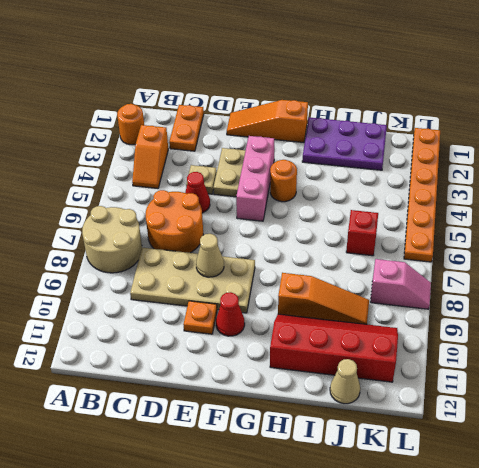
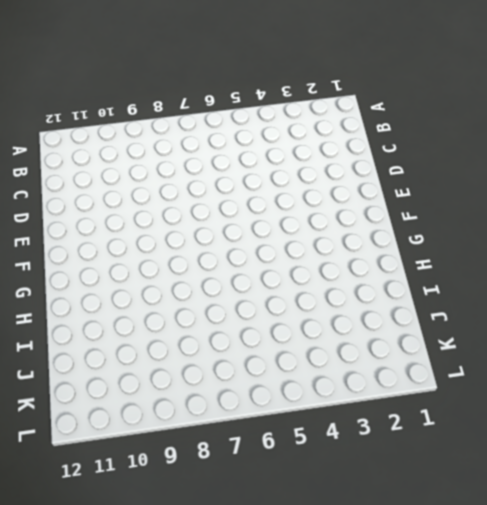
none -> orange 1x1 round brick [117,104,144,145]
none -> tan 2x2 round brick [82,206,142,273]
none -> orange 1x2 slope [132,125,168,188]

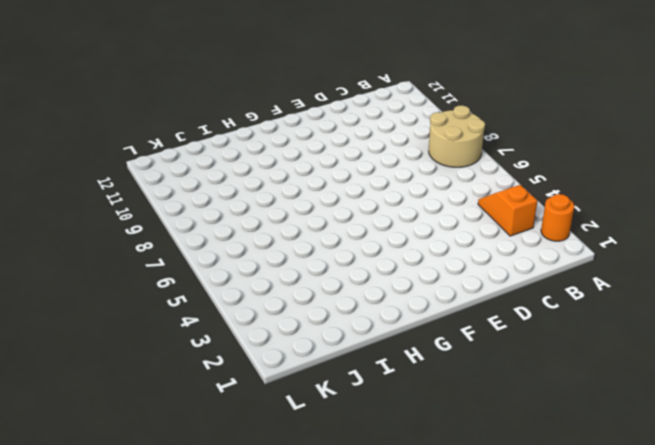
none -> orange 1x2 plate [169,105,204,151]
none -> orange 2x2 round brick [146,190,203,253]
none -> tan 2x4 plate [130,248,255,313]

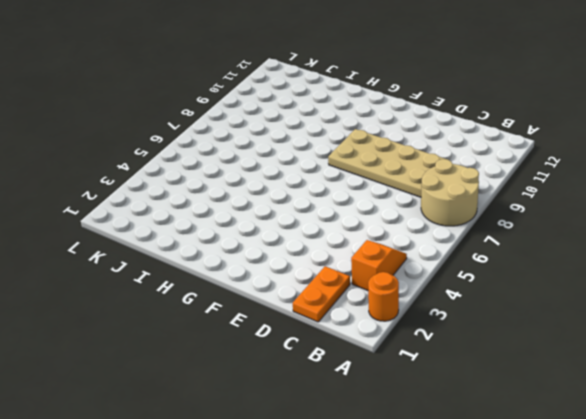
none -> orange 2x2 round brick [146,190,203,253]
none -> tan 1x1 plate [186,165,217,194]
none -> red 1x1 cone [185,172,210,213]

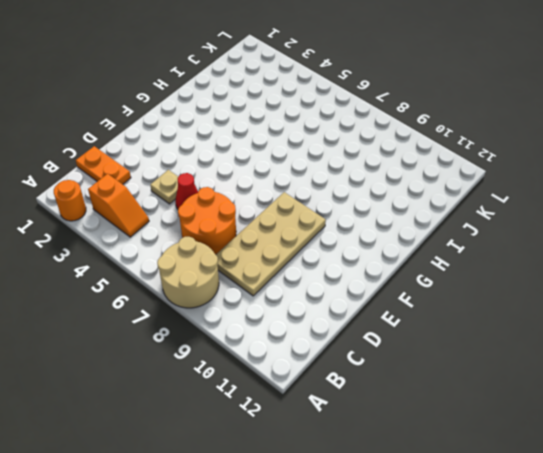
none -> orange 1x3 slope [227,100,308,143]
none -> tan 1x2 plate [213,148,246,197]
none -> orange 1x1 plate [183,301,217,334]

